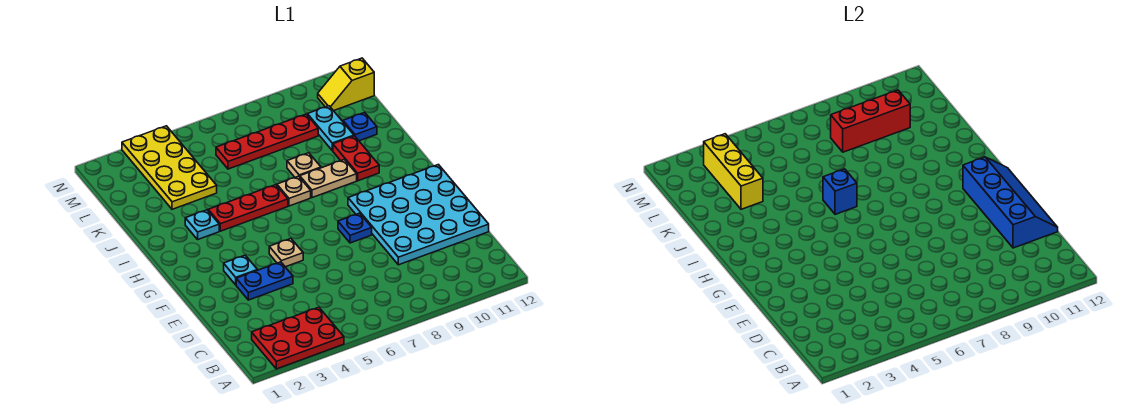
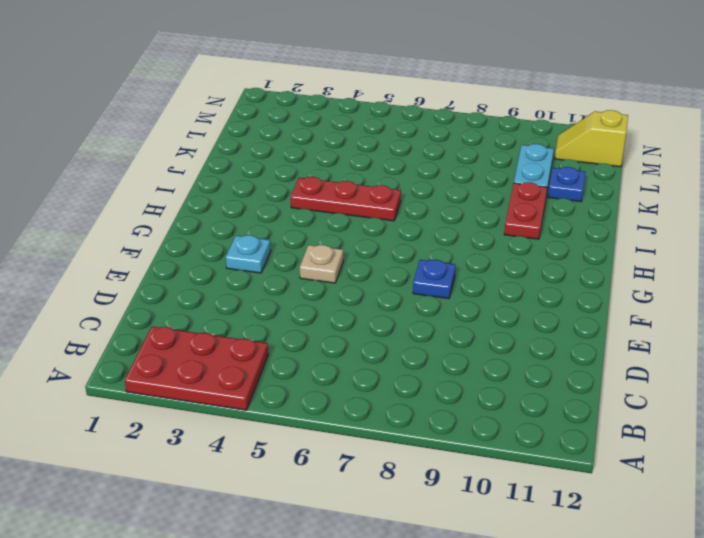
none -> cyan 4x4 plate [348,165,489,265]
none -> blue 1x2 plate [236,262,293,300]
none -> cyan 1x1 plate [185,210,219,239]

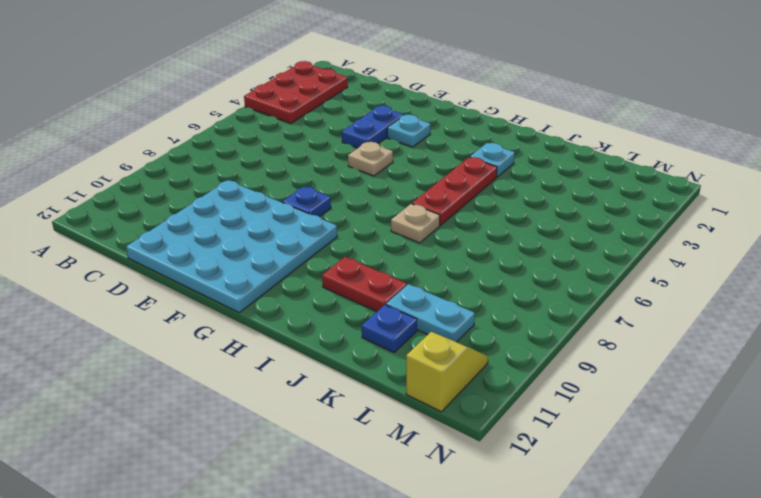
none -> tan 1x2 plate [300,159,357,198]
none -> tan 1x1 plate [287,153,321,177]
none -> yellow 2x4 plate [122,126,217,209]

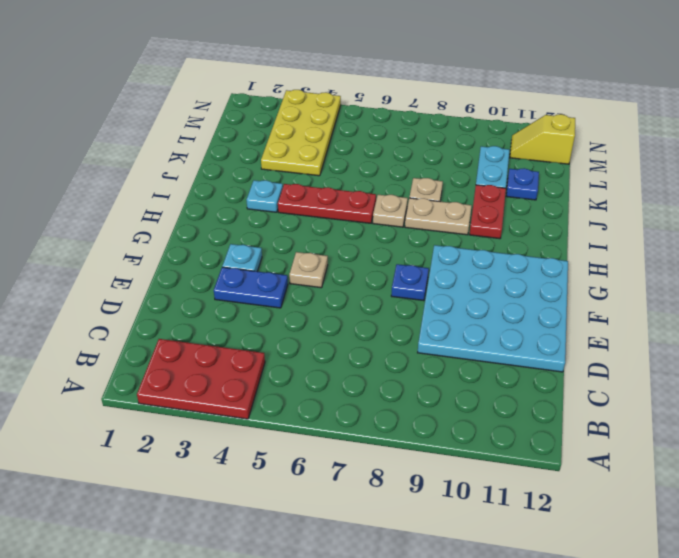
none -> red 1x4 plate [216,114,318,169]
none -> blue 2x4 slope [963,157,1058,248]
none -> blue 1x1 brick [823,169,857,214]

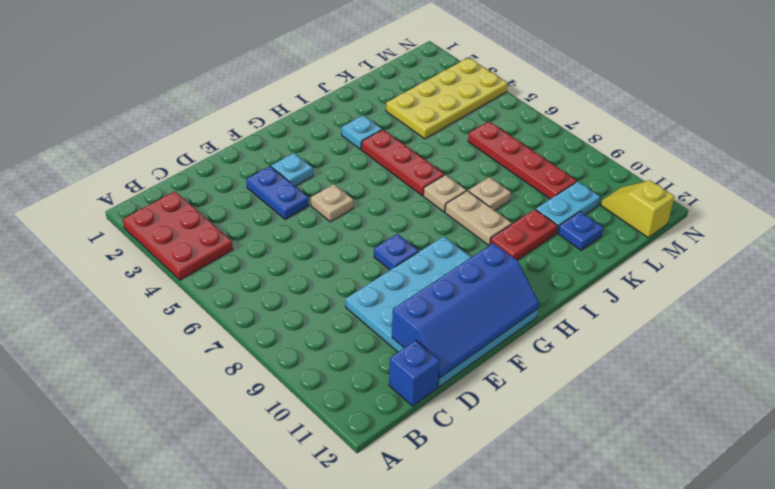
blue 1x1 brick [389,340,440,406] -> blue 1x1 brick moved to [823,169,857,214]
none -> yellow 1x3 brick [704,134,763,209]
none -> red 1x3 brick [831,90,910,152]

